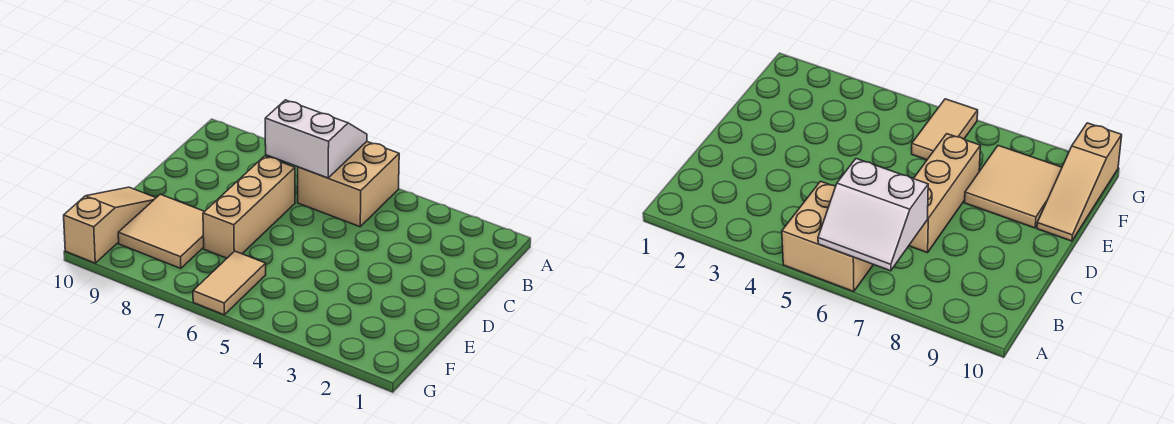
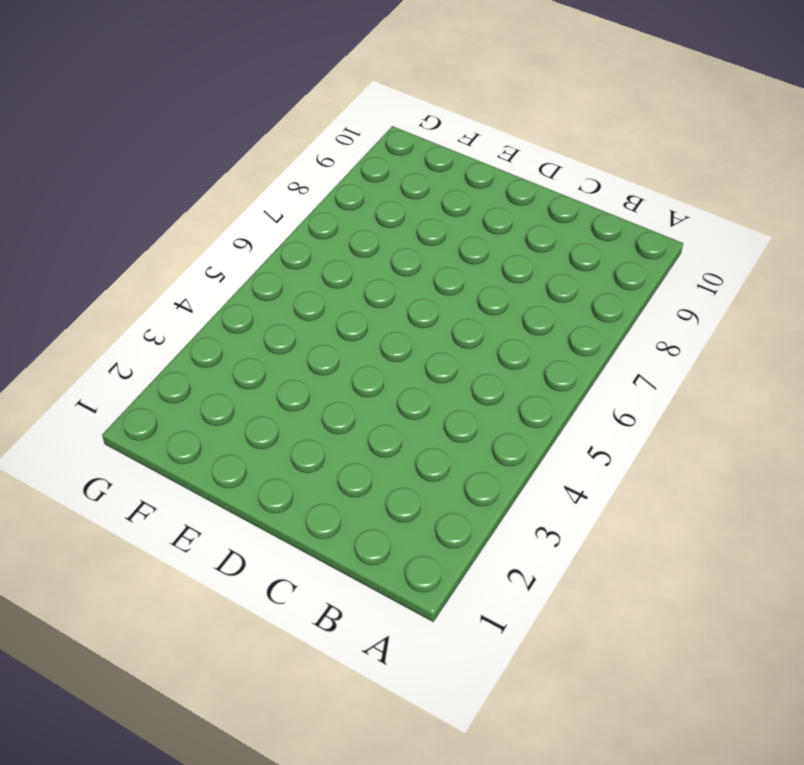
none -> tan 2x2 brick [298,142,399,227]
none -> tan 1x3 brick [203,156,295,258]

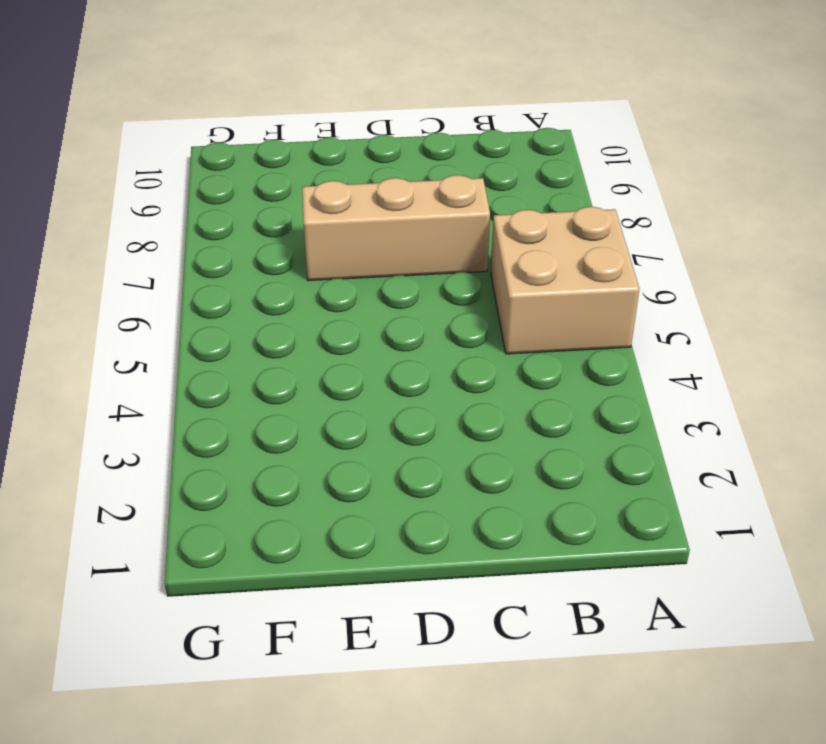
none -> tan 2x2 tile [118,194,205,269]
none -> tan 1x3 slope [64,187,156,263]

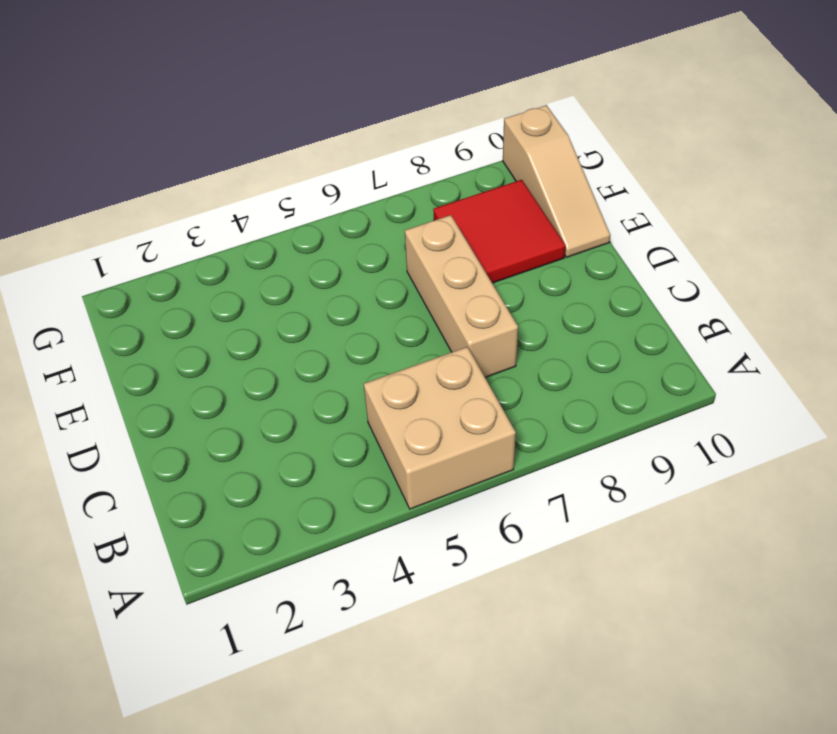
red 2x2 tile [433,180,566,283] -> tan 2x2 tile [118,194,205,269]
none -> tan 1x2 tile [193,251,266,315]
none -> white 2x2 slope [265,100,367,178]

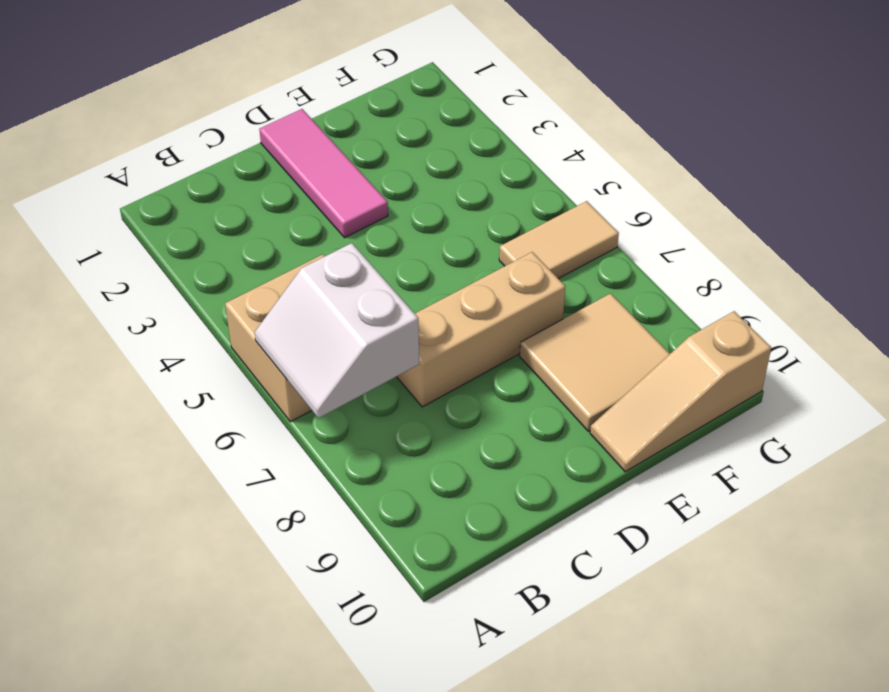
pink 1x3 tile [259,109,388,238] -> none

